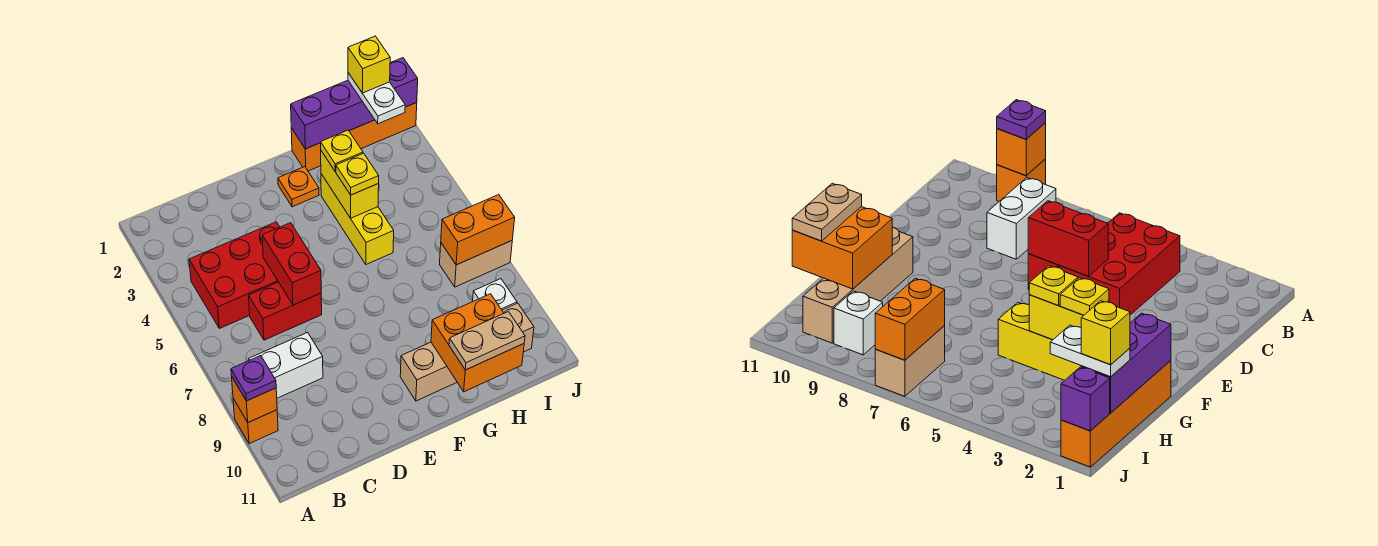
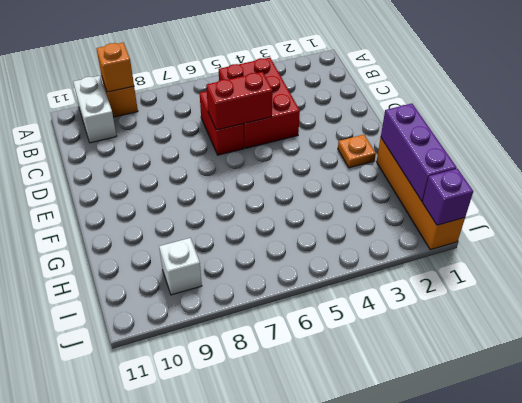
white 1x2 brick [73,76,116,143] -> white 1x2 brick moved to [249,333,323,398]
none -> tan 1x4 brick [400,303,534,401]
none -> yellow 1x3 brick [321,174,394,264]
none -> tan 1x2 brick [440,241,512,287]

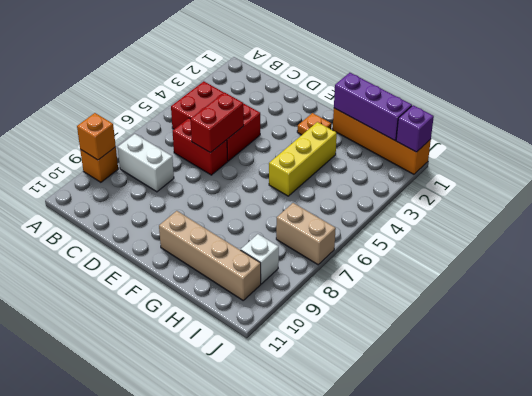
none -> yellow 1x2 brick [321,151,379,218]
none -> orange 2x2 brick [431,294,524,392]
none -> orange 1x2 brick [441,195,515,265]

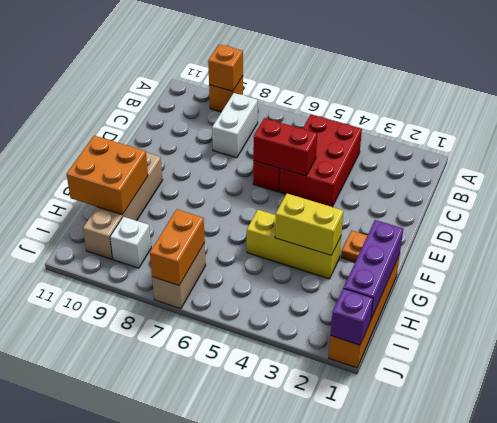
none -> purple 1x1 plate [231,356,276,401]
none -> yellow 1x1 plate [321,130,363,171]
none -> yellow 1x1 plate [336,153,379,195]

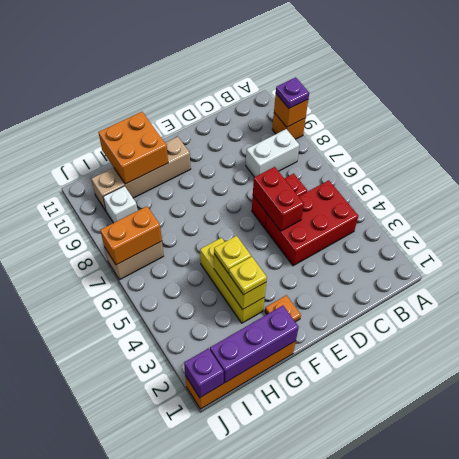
none -> tan 1x2 plate [449,312,525,370]
none -> white 1x2 plate [348,73,405,124]
none -> yellow 1x1 brick [348,36,390,93]

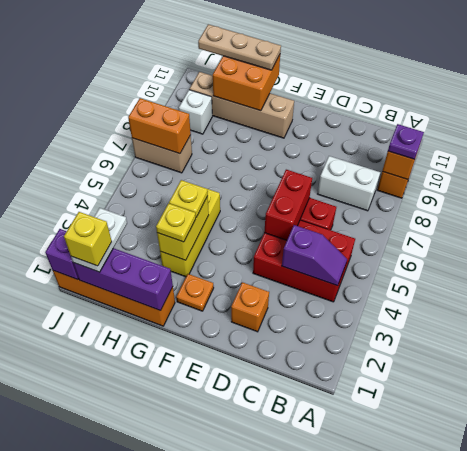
purple 1x2 slope [282,225,347,286] -> none
orange 1x1 brick [231,282,269,332] -> none
tan 1x3 plate [198,24,281,70] -> tan 1x2 plate [449,312,525,370]

